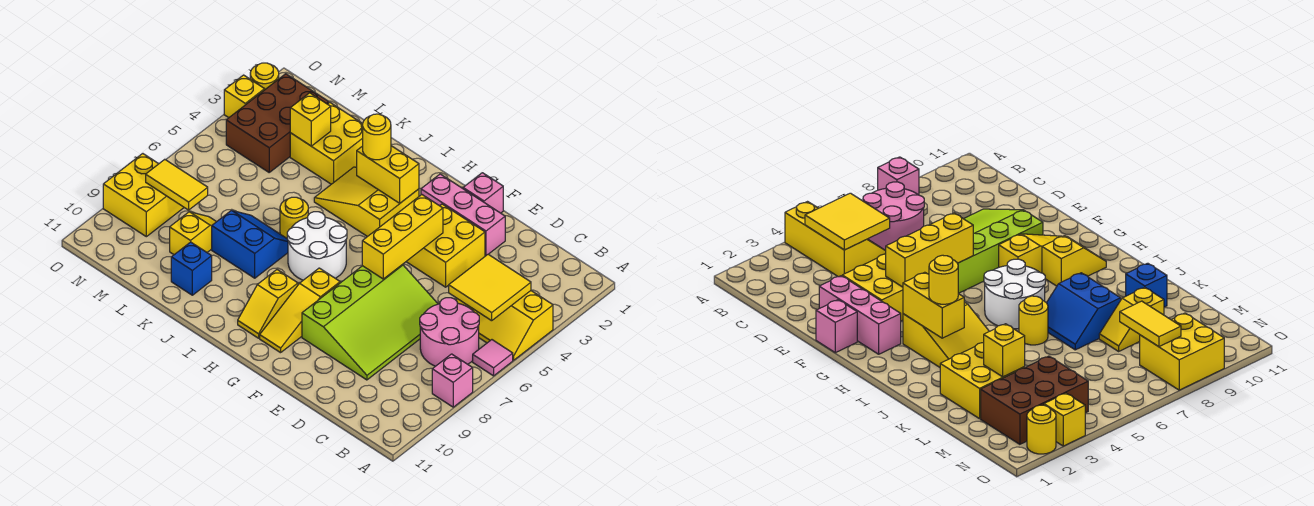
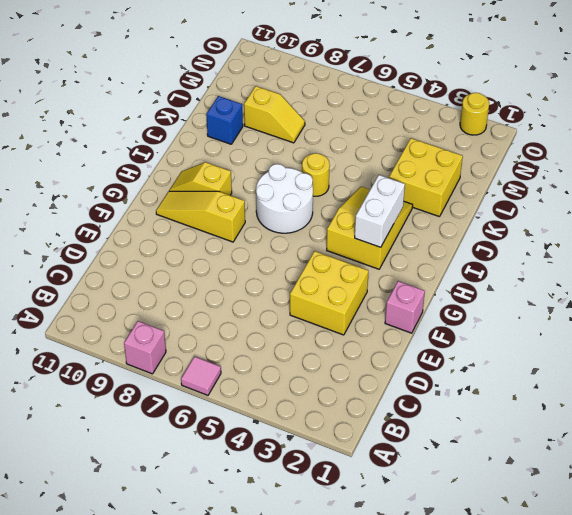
white 1x2 brick [355,175,405,247] -> yellow 1x2 brick [357,146,419,203]
none -> yellow 2x3 slope [456,291,553,360]
none -> pink 2x2 round brick [420,298,479,366]
none -> lime 3x4 slope [302,265,438,380]

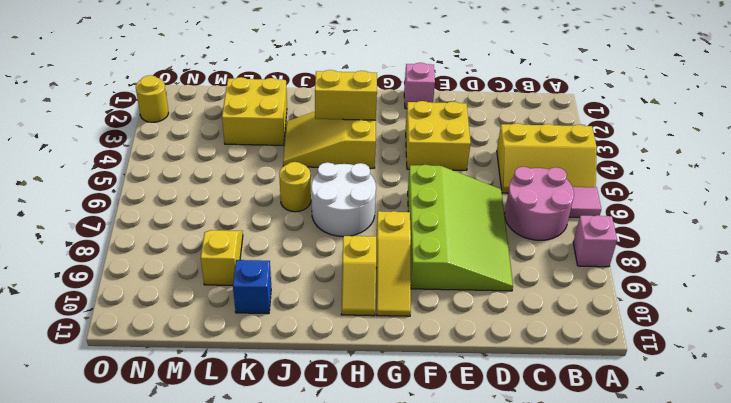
none -> pink 1x3 brick [421,174,505,256]
none -> blue 2x2 slope [212,210,288,278]
none -> brown 2x3 brick [226,74,329,172]

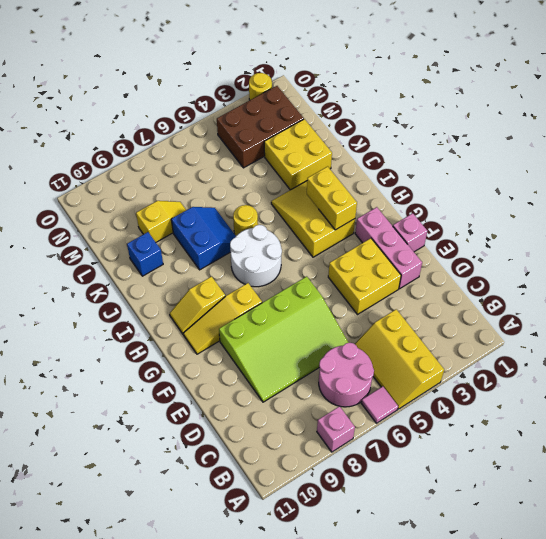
none -> yellow 2x2 brick [103,154,184,237]
none -> yellow 1x1 brick [224,75,265,118]
none -> yellow 2x2 tile [449,254,531,321]

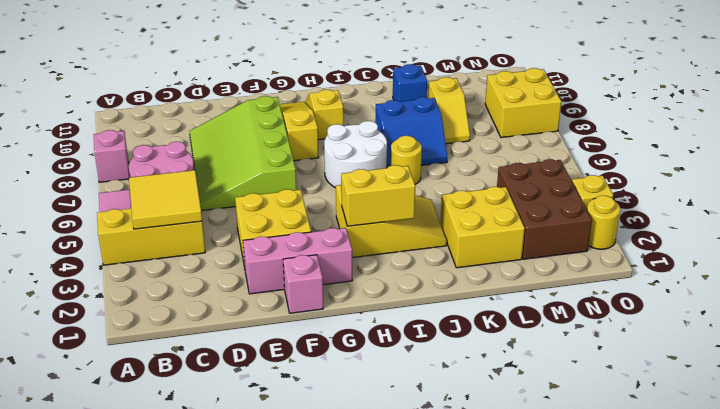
none -> yellow 1x3 brick [362,195,443,279]
none -> yellow 1x1 brick [290,93,331,146]
none -> yellow 1x2 tile [146,159,208,210]

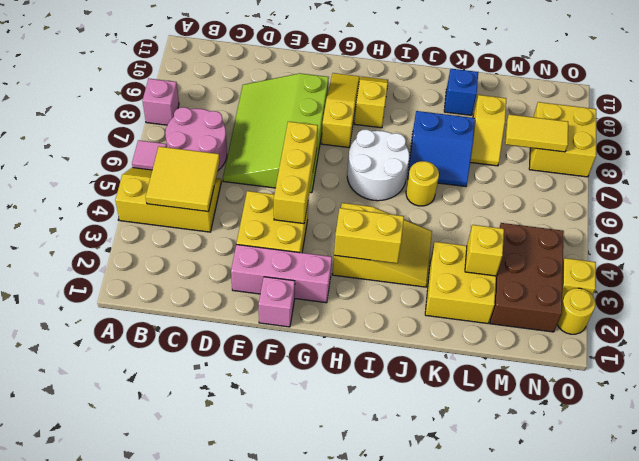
none -> yellow 1x1 round brick [363,114,391,160]

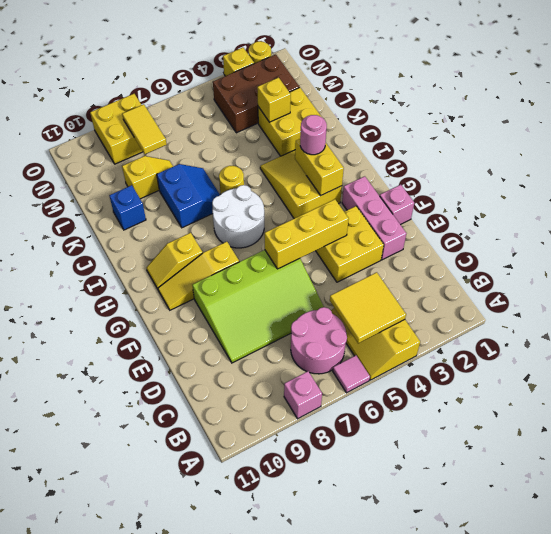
pink 1x1 round brick [300,115,327,155] -> yellow 1x1 round brick [363,114,391,160]

